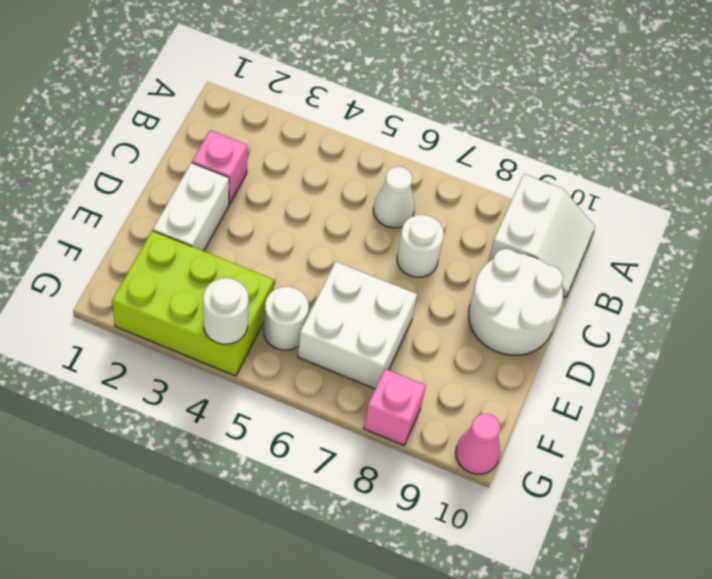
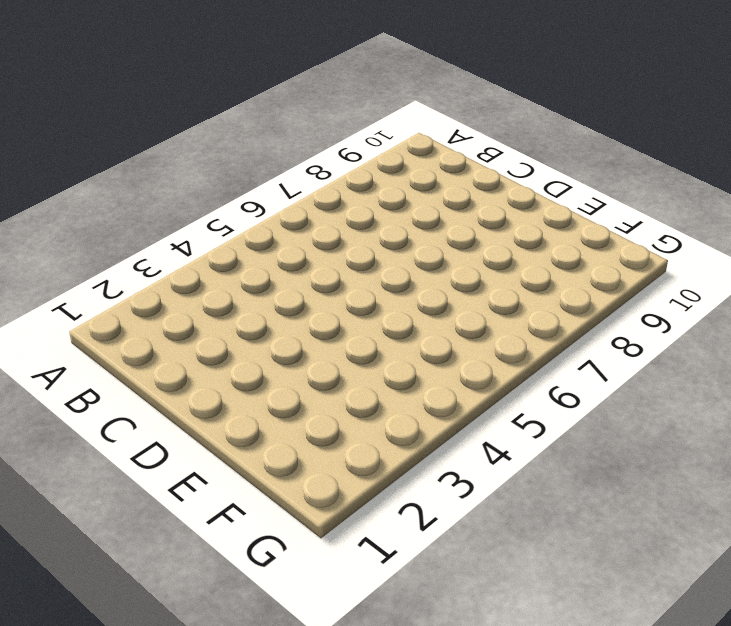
none -> white 2x2 slope [488,174,595,297]
none -> white 1x1 cone [373,167,415,228]
none -> pink 1x1 brick [192,130,248,204]

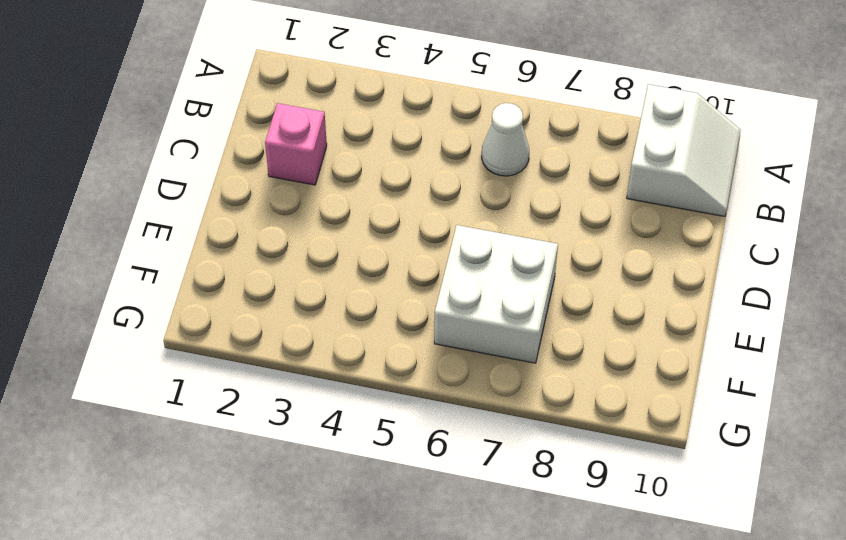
none -> white 1x1 round brick [397,215,444,277]
none -> white 2x2 round brick [469,249,563,355]
none -> white 1x2 brick [153,163,229,251]

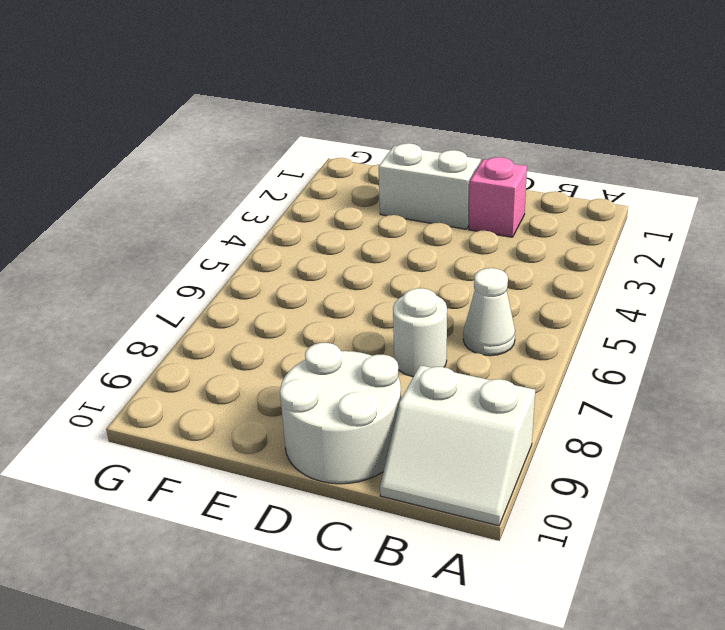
none -> white 2x2 brick [298,262,417,389]
none -> lime 2x3 brick [112,231,274,376]
none -> white 1x1 round brick [264,287,309,350]

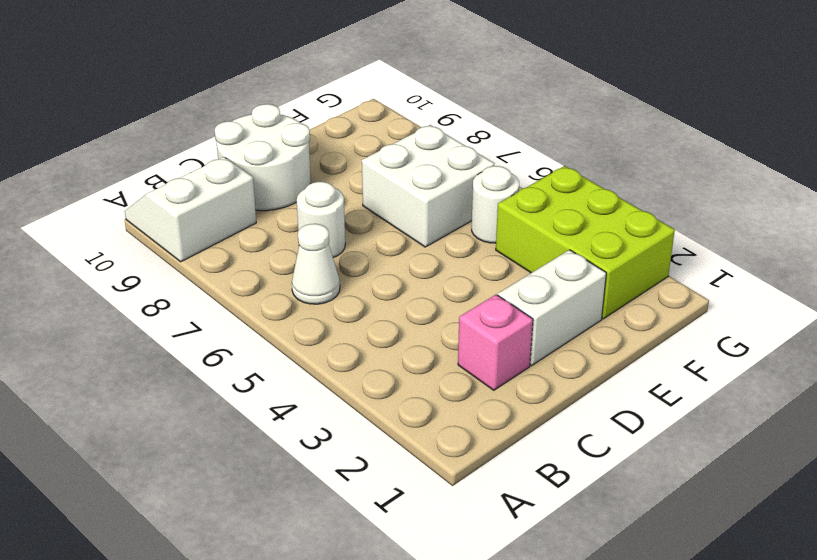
none -> pink 1x1 brick [364,369,426,445]
none -> pink 1x1 cone [456,414,500,474]
none -> white 1x1 round brick [203,278,249,344]

